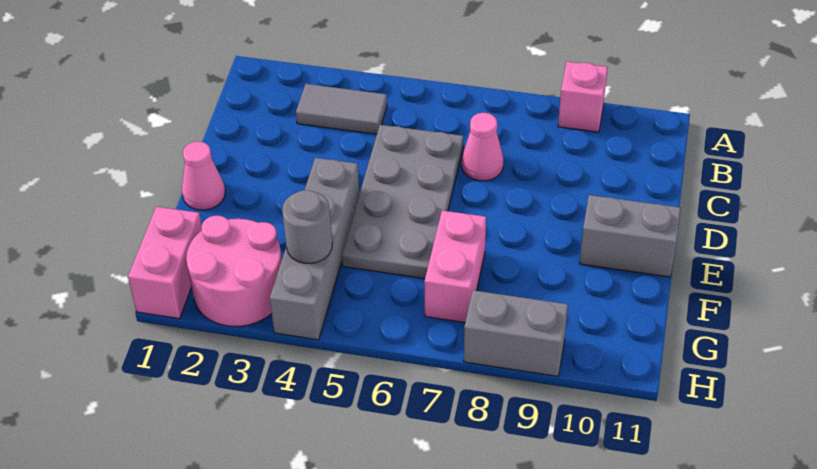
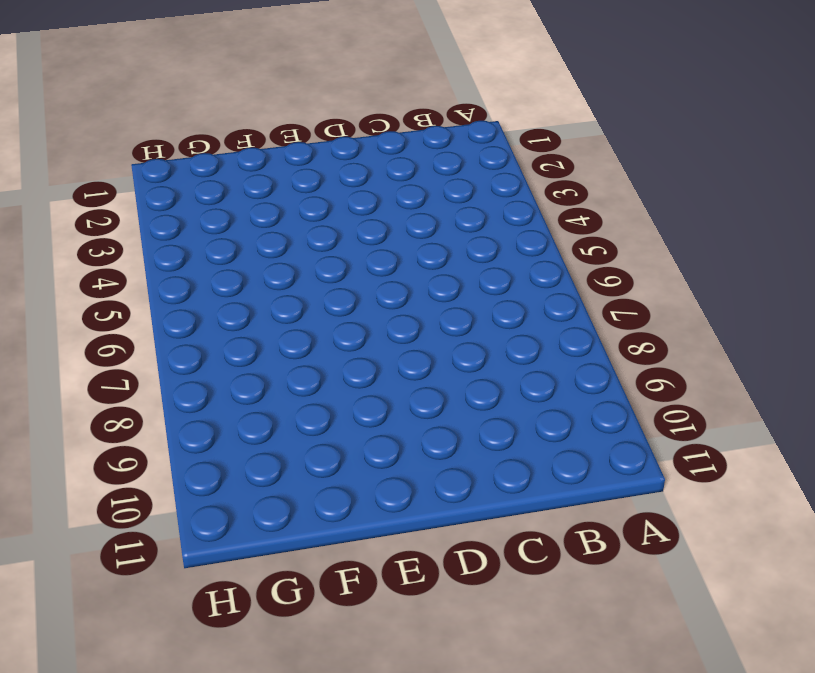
none -> pink 1x1 brick [558,62,608,132]
none -> grey 1x2 tile [296,84,387,134]
none -> grey 2x4 plate [342,125,464,279]

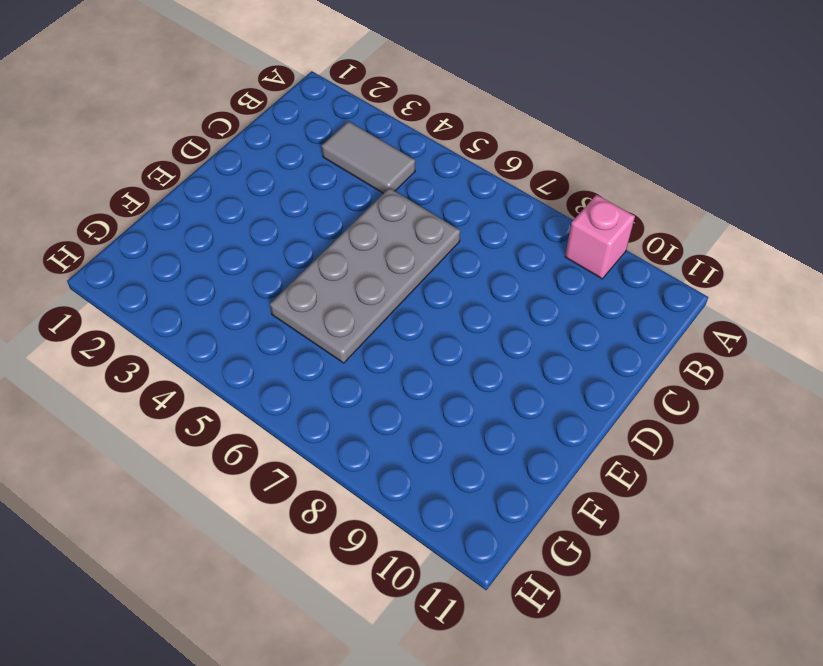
none -> pink 1x1 cone [462,113,503,181]
none -> pink 1x1 cone [182,142,225,210]
none -> grey 1x4 brick [270,158,359,340]

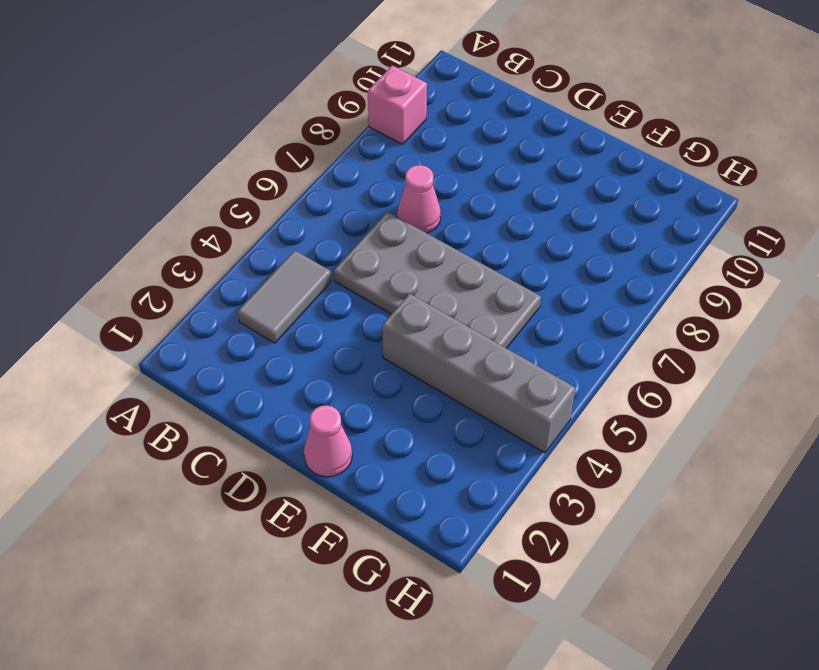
none -> grey 1x2 brick [579,195,681,277]
none -> pink 1x2 brick [424,210,486,323]
none -> pink 1x2 brick [128,207,202,319]

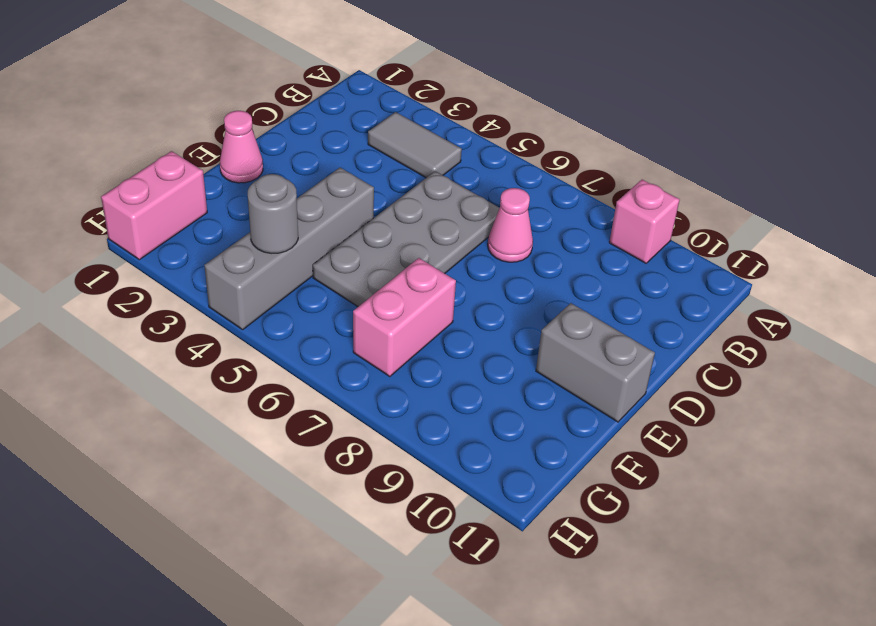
none -> pink 2x2 round brick [186,216,282,326]
none -> grey 1x2 brick [464,290,568,376]

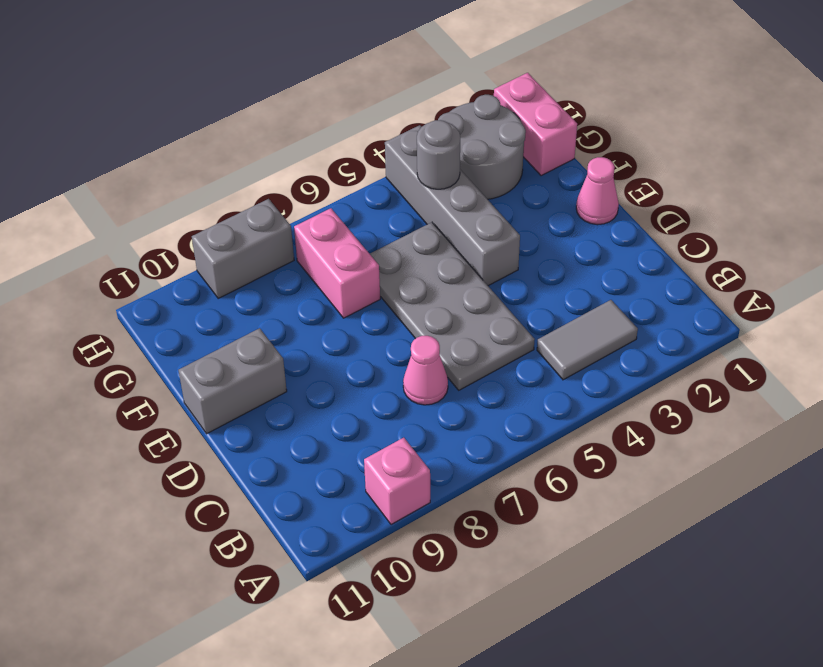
grey 2x2 round brick [438,95,526,199] -> pink 2x2 round brick [186,216,282,326]

